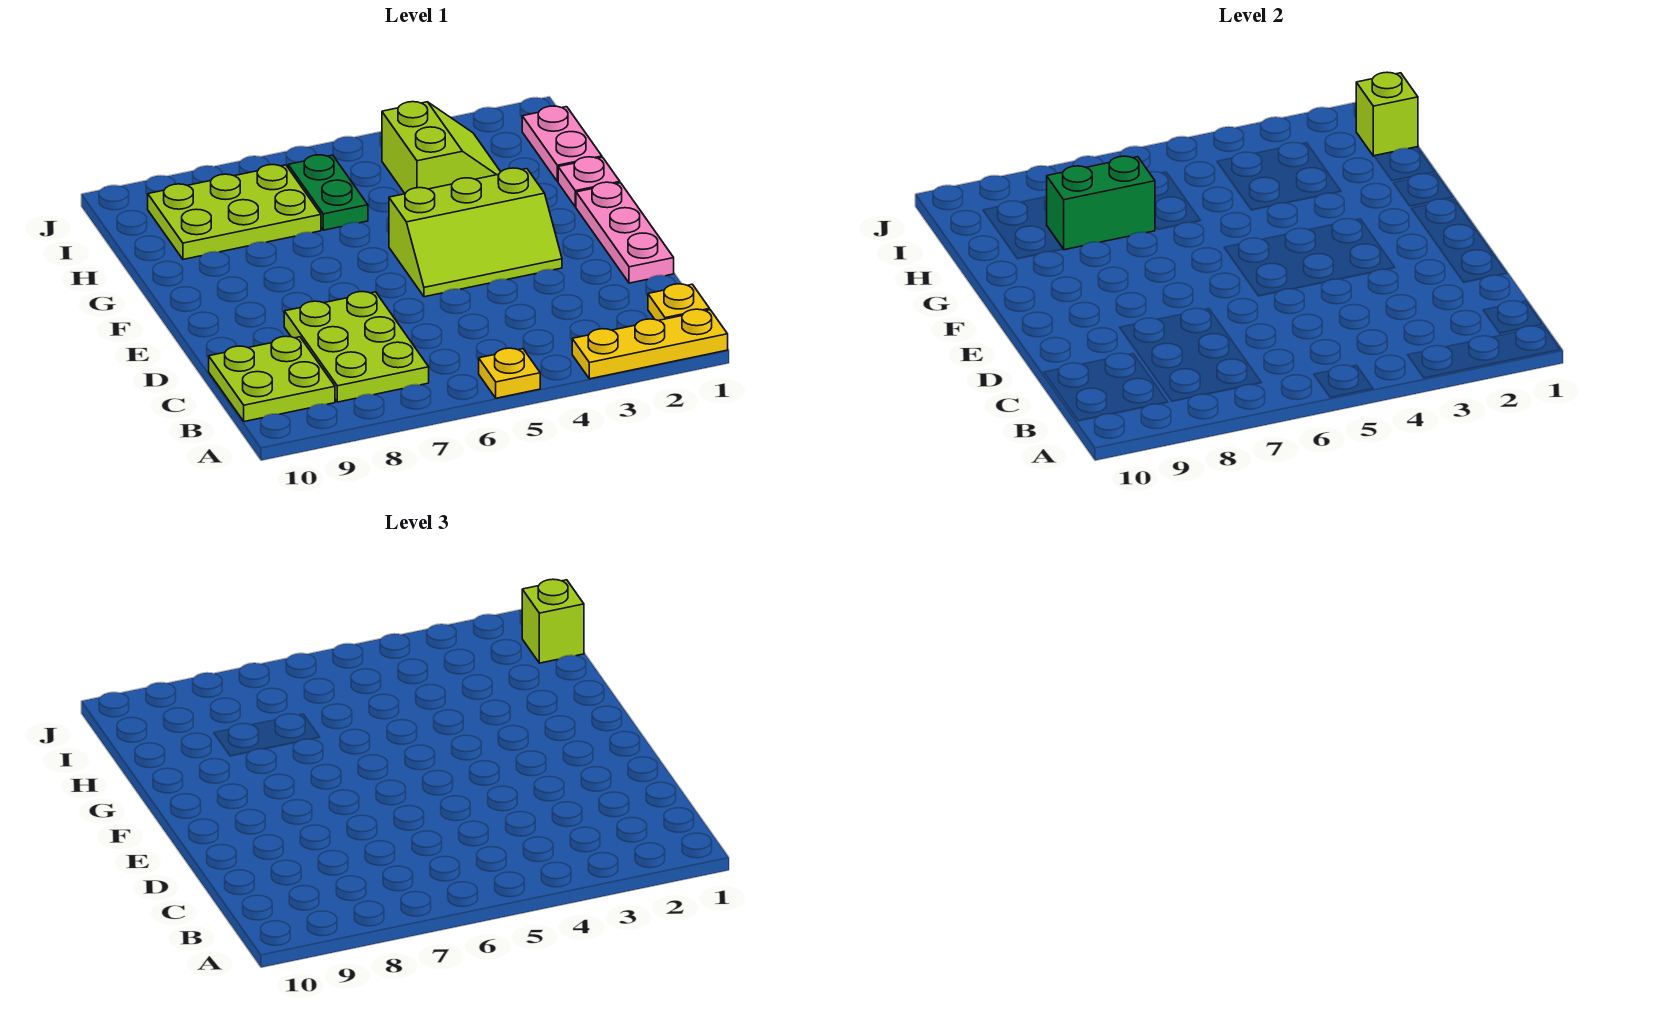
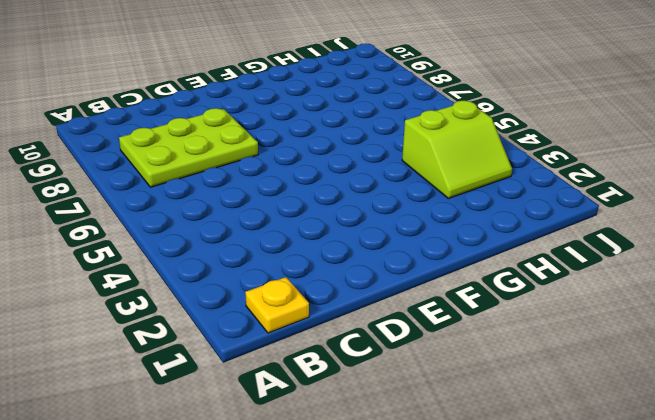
none -> yellow 1x3 plate [572,309,728,379]
none -> yellow 1x1 plate [479,348,540,398]
none -> lime 2x2 plate [209,336,335,422]

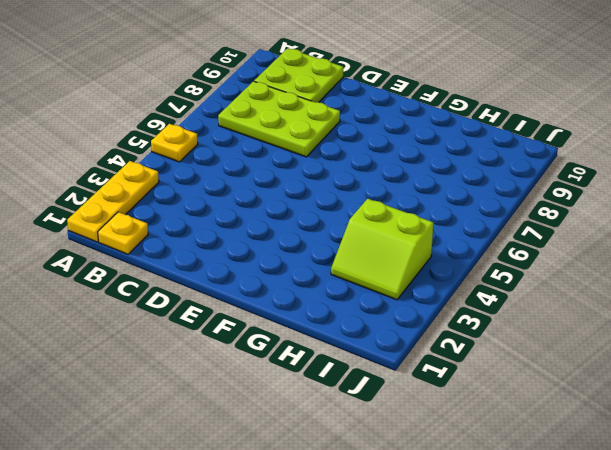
none -> pink 1x3 plate [576,182,674,283]
none -> lime 2x3 slope [389,168,562,297]
none -> pink 1x1 plate [558,157,620,207]

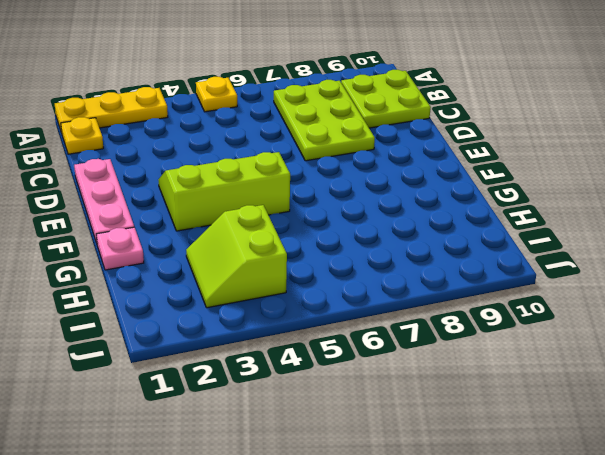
none -> pink 1x2 plate [522,106,602,182]
none -> green 1x2 plate [288,155,368,230]
none -> lime 2x3 plate [148,165,321,259]

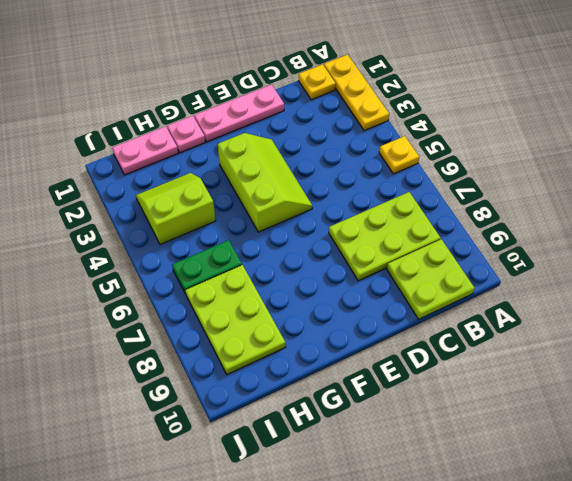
none -> green 1x2 brick [1047,156,1155,250]
none -> lime 1x1 brick [1356,72,1418,156]
none -> lime 1x1 brick [522,579,584,663]

